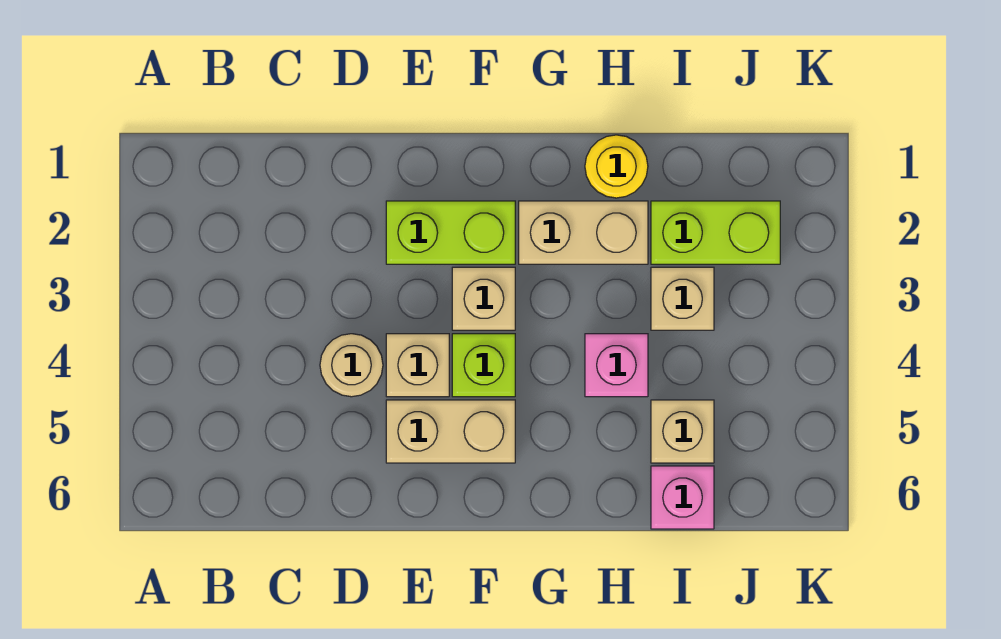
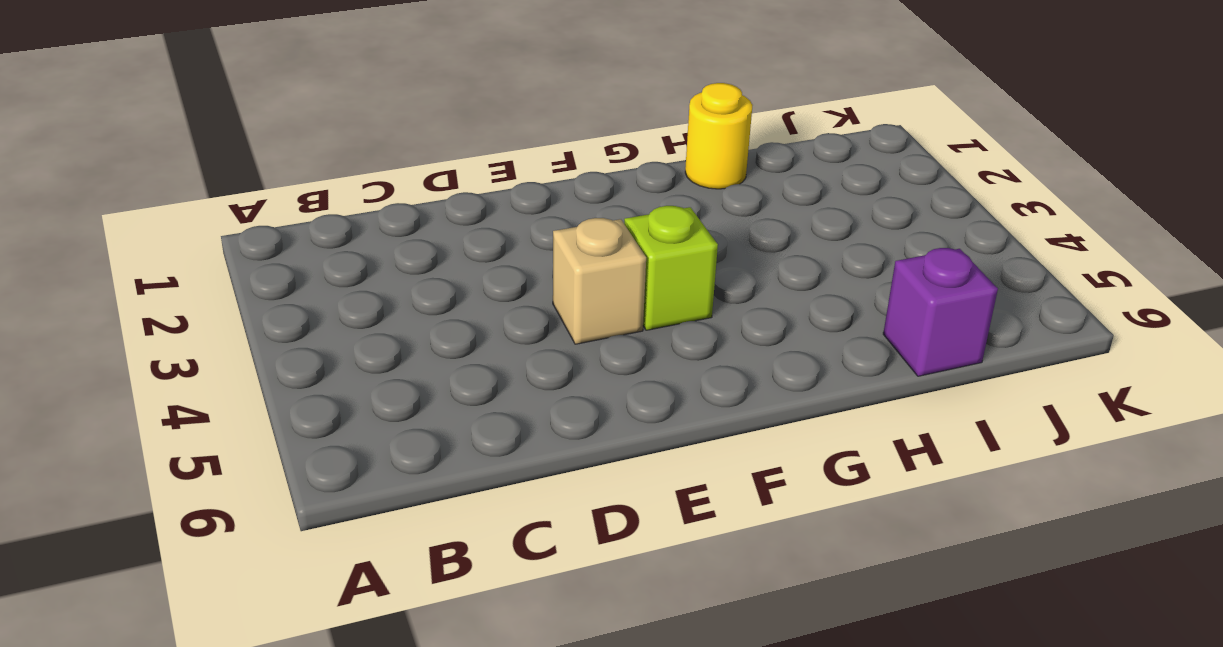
purple 1x1 brick [883,248,998,376] -> pink 1x1 brick [651,466,714,529]
none -> tan 1x1 round brick [320,334,383,397]
none -> lime 1x2 brick [386,201,515,264]
none -> tan 1x2 brick [386,400,515,463]

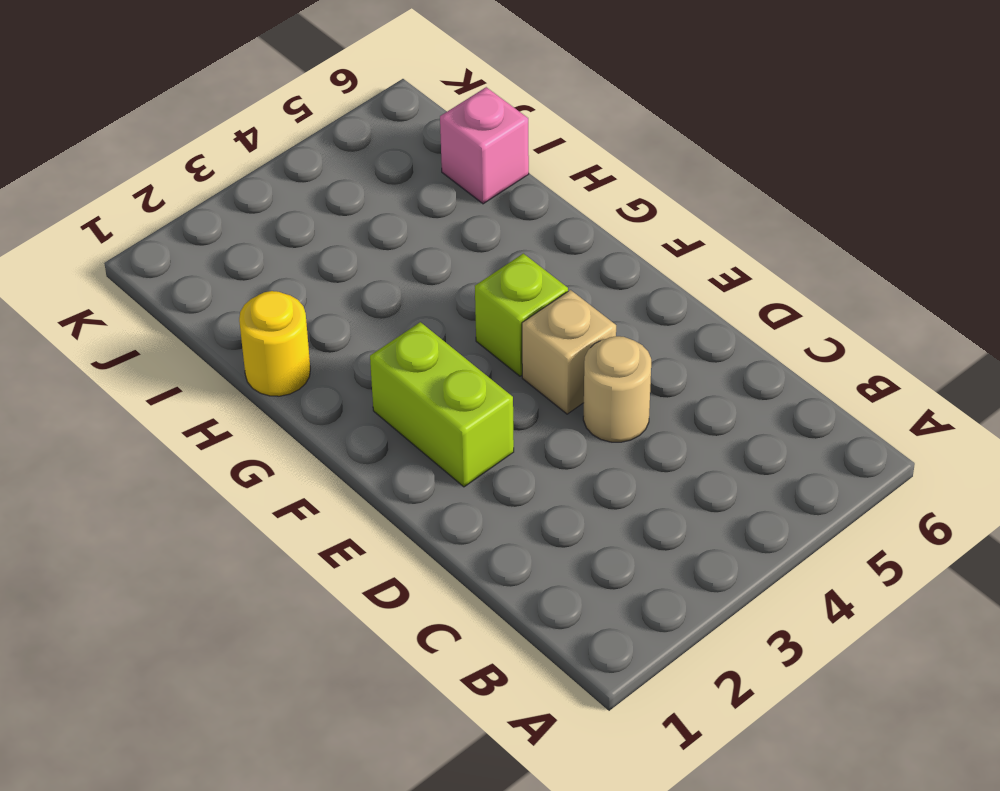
none -> tan 1x2 brick [386,400,515,463]
none -> tan 1x1 brick [452,267,515,330]
none -> tan 1x2 brick [519,201,648,264]

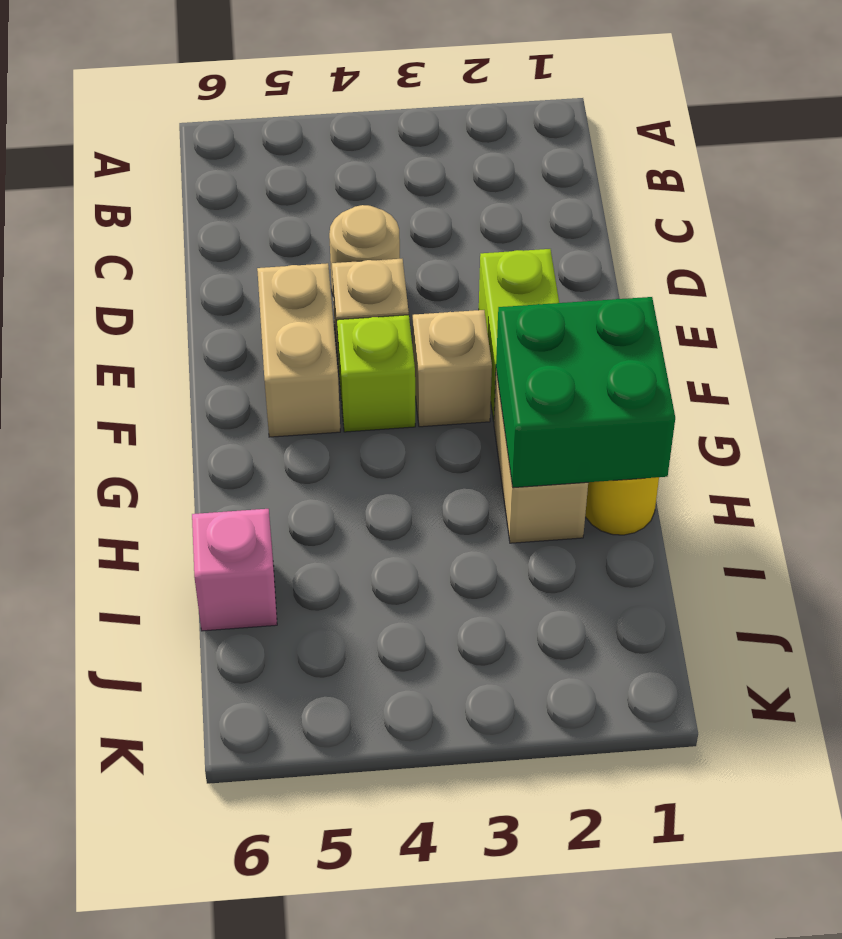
green 2x2 brick [496,297,675,488] -> none
none -> pink 1x1 brick [585,334,648,397]
none -> lime 1x2 brick [651,201,780,264]
none -> tan 1x1 brick [651,267,714,330]

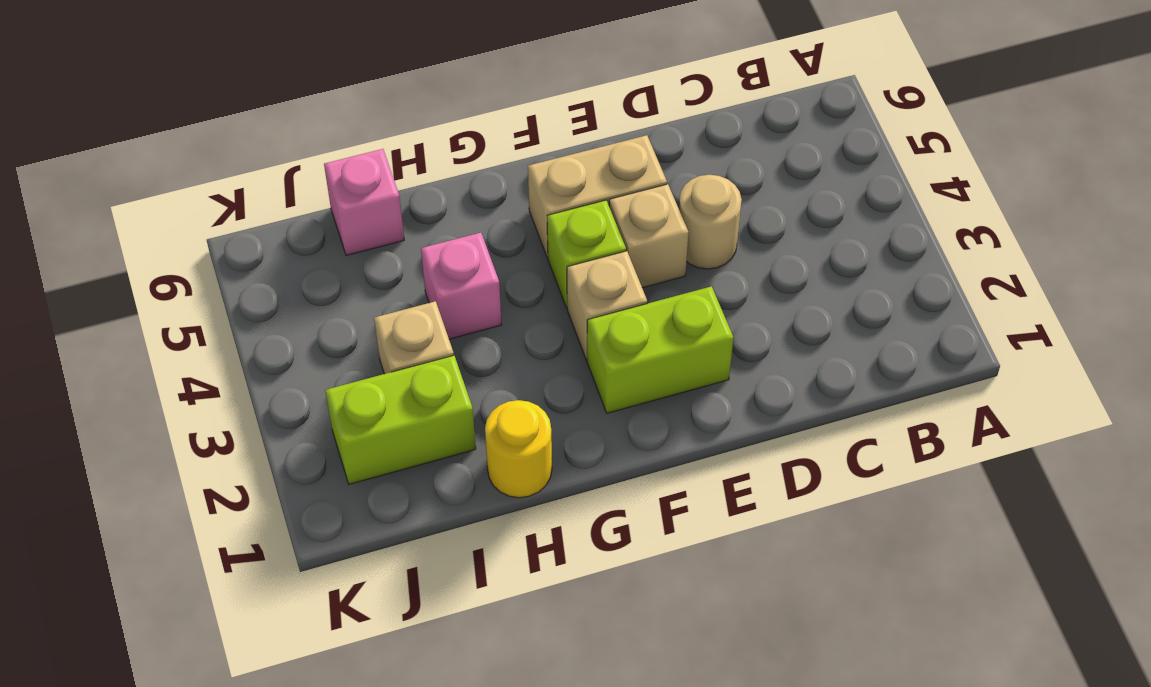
none -> tan 1x2 brick [519,201,648,264]
none -> tan 1x1 brick [651,400,714,463]

